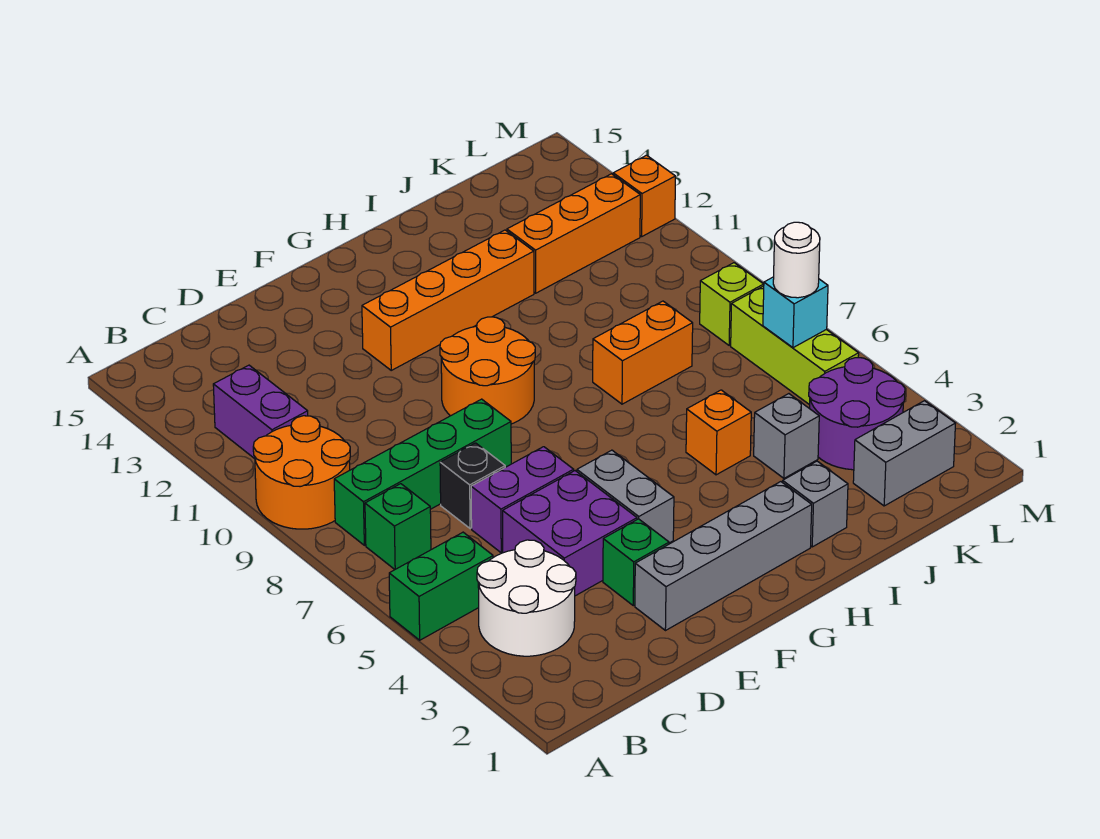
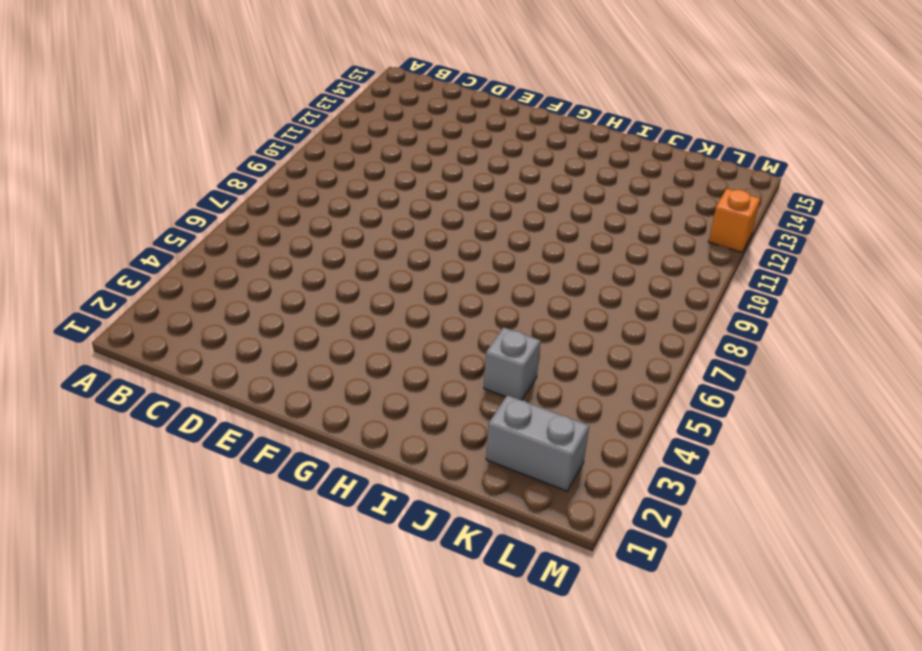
none -> green 1x2 brick [389,532,493,640]
none -> orange 2x2 round brick [253,416,350,529]
none -> white 2x2 round brick [477,540,576,656]

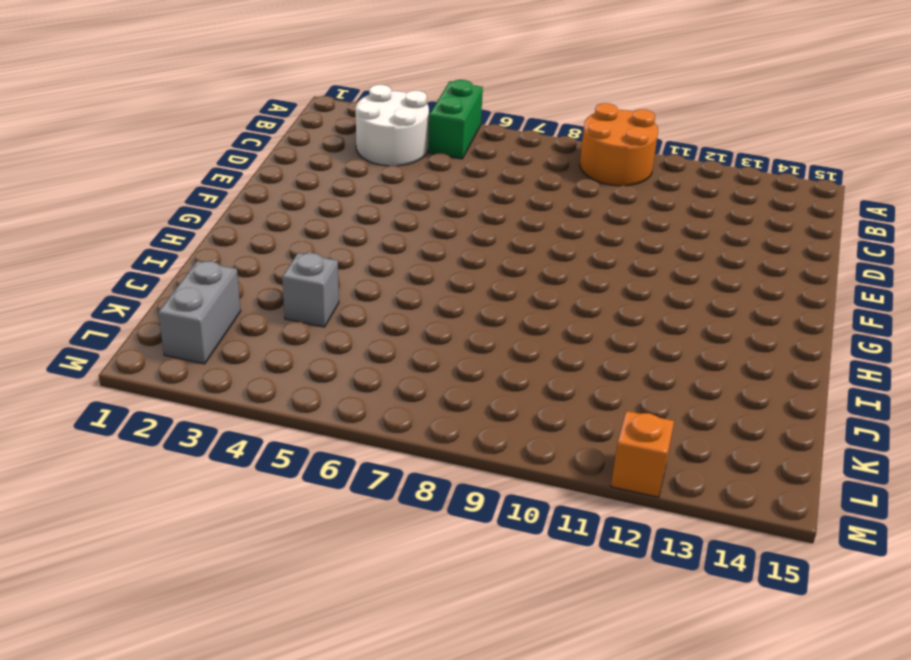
none -> green 1x1 brick [365,484,431,569]
none -> green 1x4 brick [334,399,511,545]
none -> purple 1x2 brick [213,365,308,459]

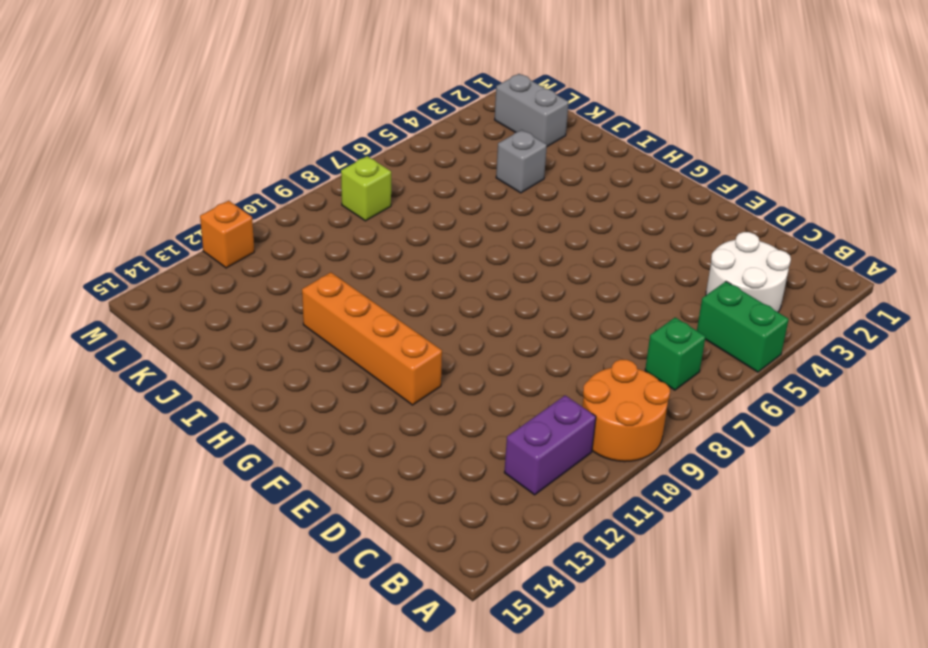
none -> green 1x4 brick [334,399,511,545]
none -> purple 2x2 brick [503,471,637,596]
none -> purple 1x2 brick [471,447,574,553]

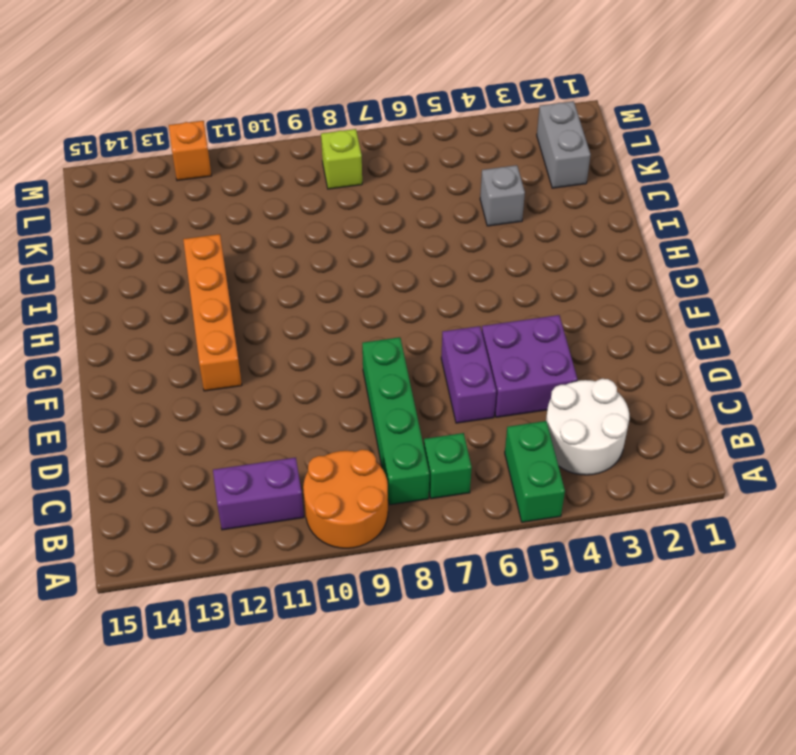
none -> black 1x1 brick [440,443,505,529]
none -> grey 1x4 brick [635,482,812,631]
none -> green 1x1 brick [603,519,669,606]

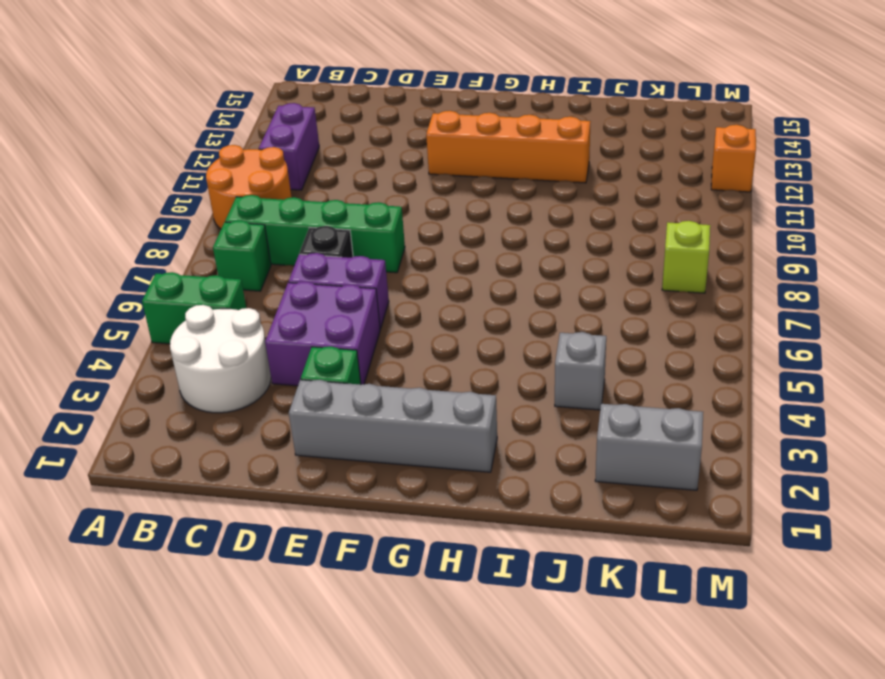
none -> grey 1x2 brick [577,450,674,543]
none -> orange 2x2 round brick [440,317,535,424]
none -> grey 1x1 brick [783,461,848,547]

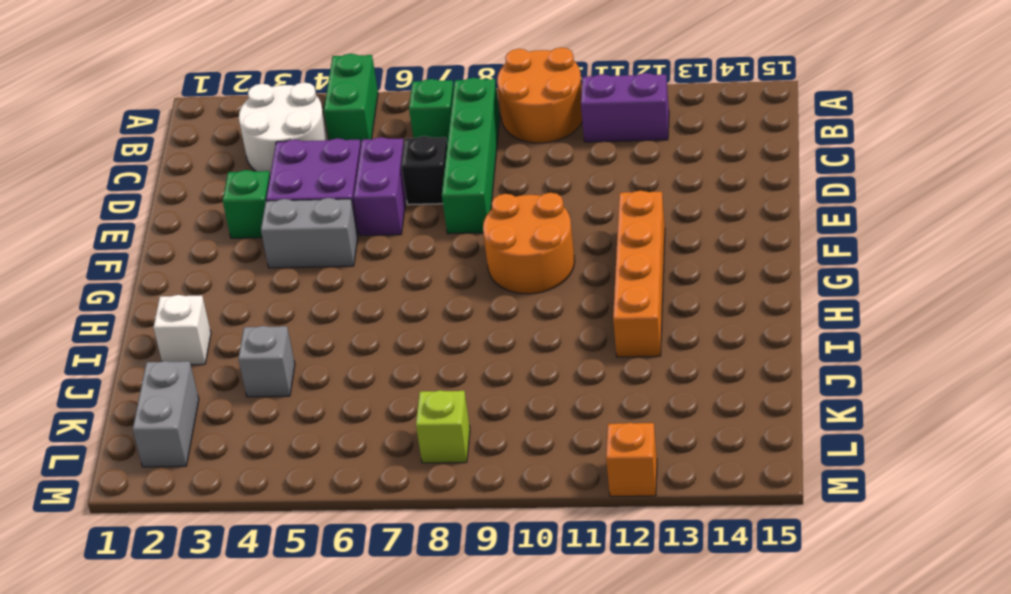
white 1x1 brick [154,295,211,365] -> grey 1x1 brick [783,461,848,547]
none -> grey 1x4 brick [635,482,812,631]
none -> orange 1x1 brick [686,390,751,475]
none -> orange 1x2 brick [593,301,693,404]

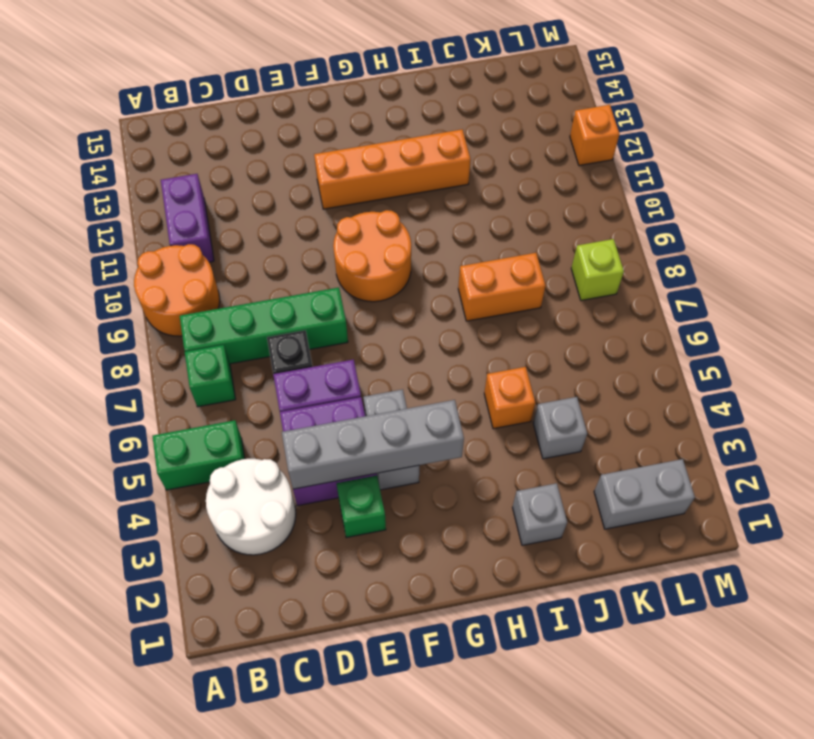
grey 1x4 brick [282,400,464,489] -> grey 1x4 brick moved to [635,482,812,631]
none -> orange 1x3 brick [507,174,640,293]
none -> purple 2x2 round brick [809,358,905,470]
none -> lime 1x3 brick [731,286,859,405]

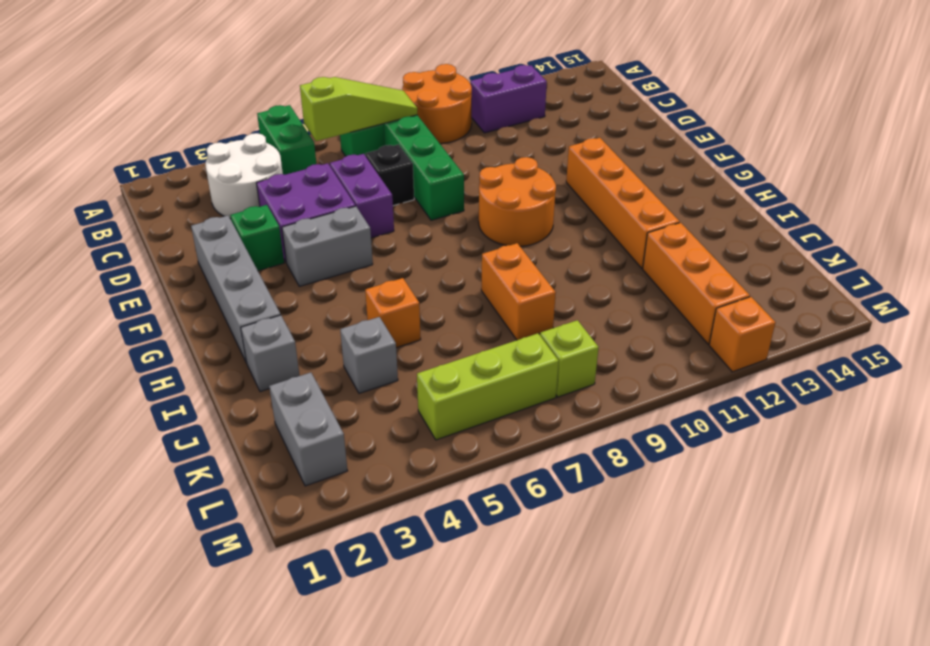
lime 1x3 slope [300,77,417,141] -> none
none -> purple 2x2 round brick [809,358,905,470]
none -> cyan 1x1 brick [763,277,828,348]
none -> white 1x1 round brick [773,222,820,298]

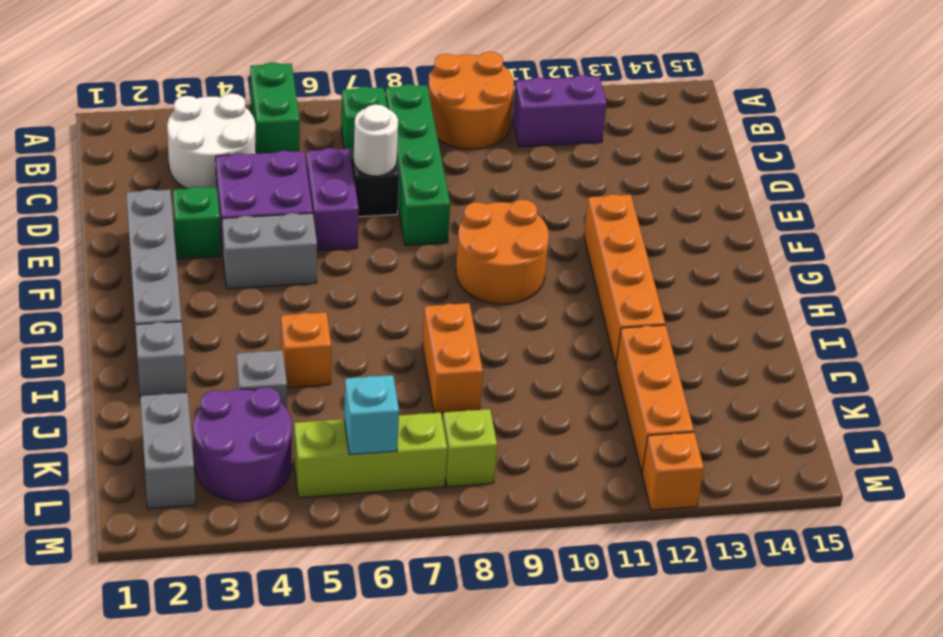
white 1x1 round brick [354,104,398,176] -> white 1x1 round brick moved to [773,222,820,298]

